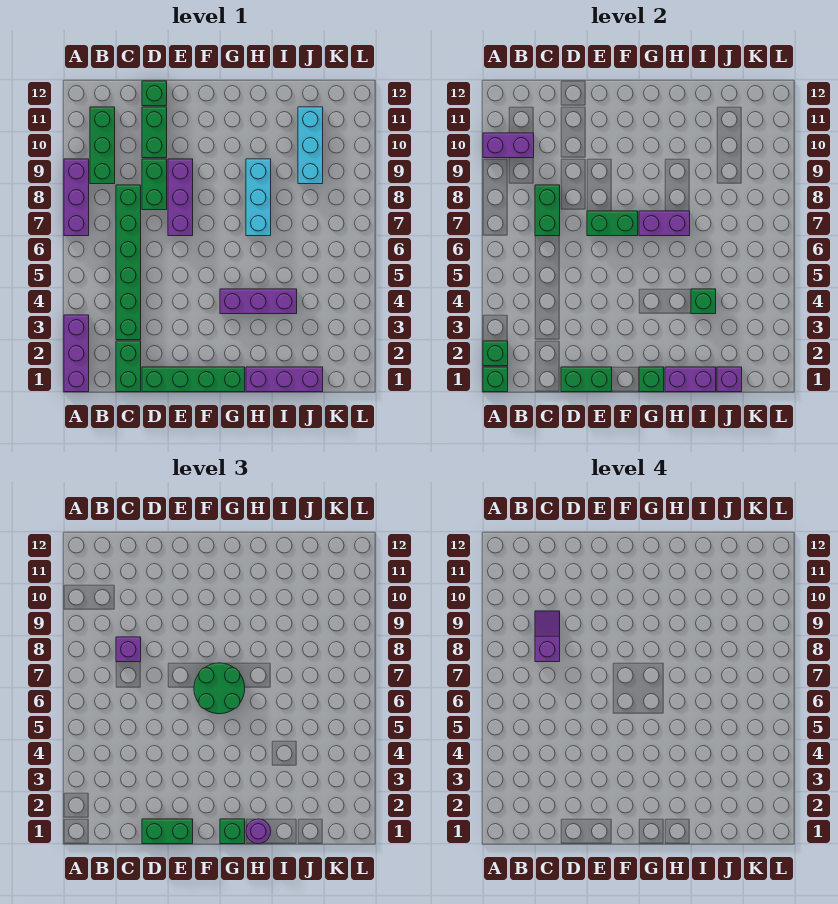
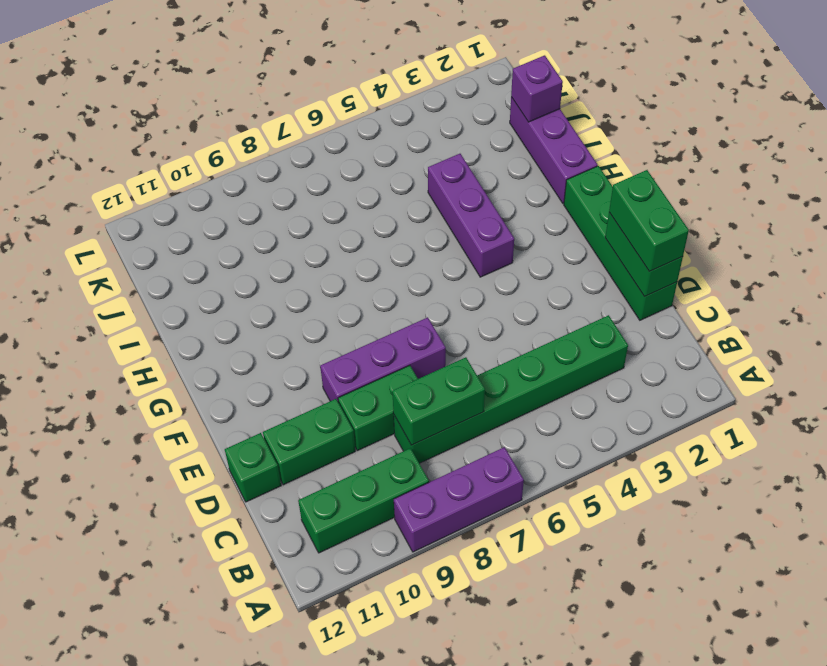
none -> purple 1x3 brick [64,315,89,392]
none -> green 1x2 brick [116,341,141,392]
none -> cyan 1x3 brick [246,159,271,236]
none -> cyan 1x3 brick [298,107,323,184]

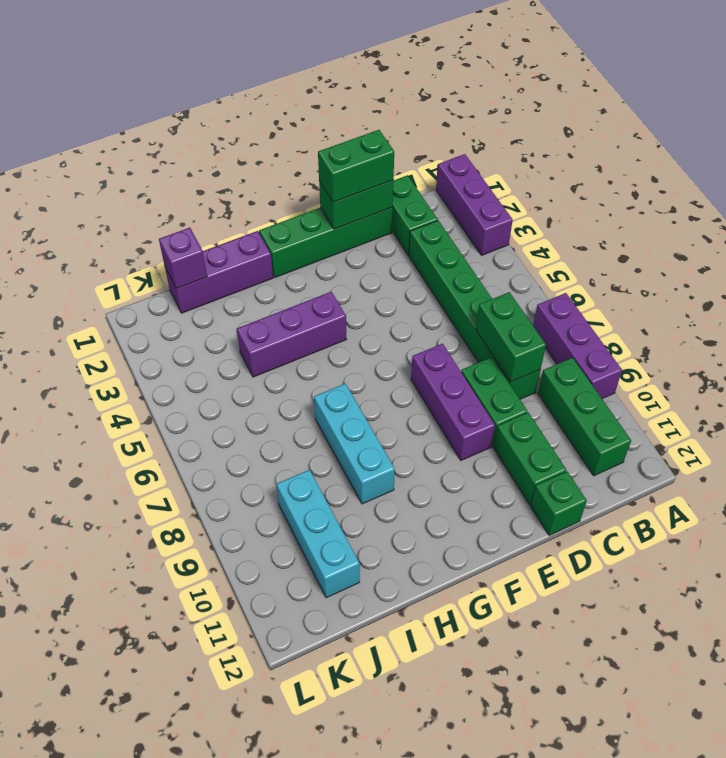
none -> green 1x1 brick [483,367,508,392]
none -> green 1x1 brick [483,341,508,366]
none -> purple 1x2 brick [483,133,534,158]
none -> green 1x2 brick [587,211,638,236]

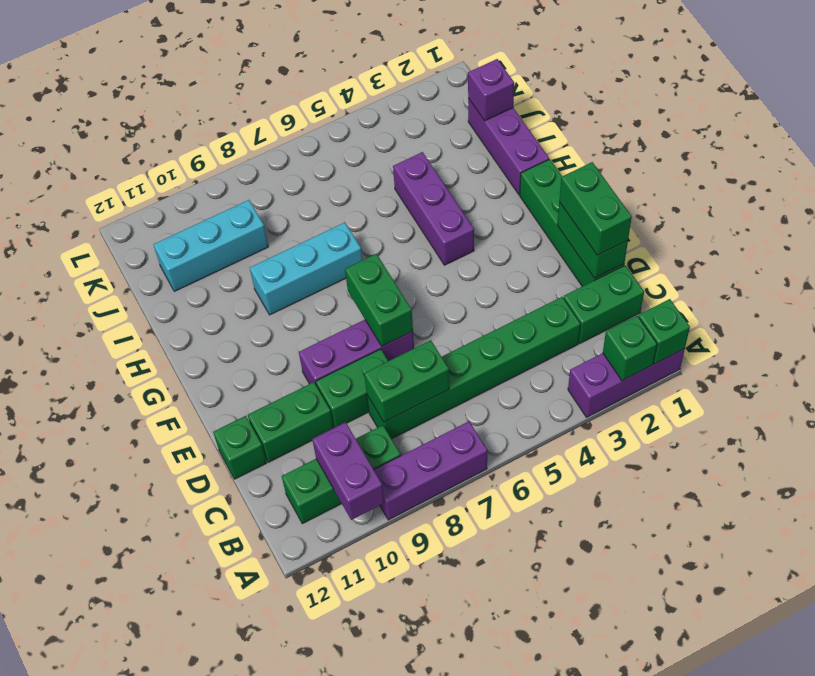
none -> green 1x1 brick [639,367,664,392]
none -> purple 1x2 brick [639,211,690,236]
none -> purple 1x2 brick [665,367,716,392]
none -> green 1x1 brick [691,289,716,314]

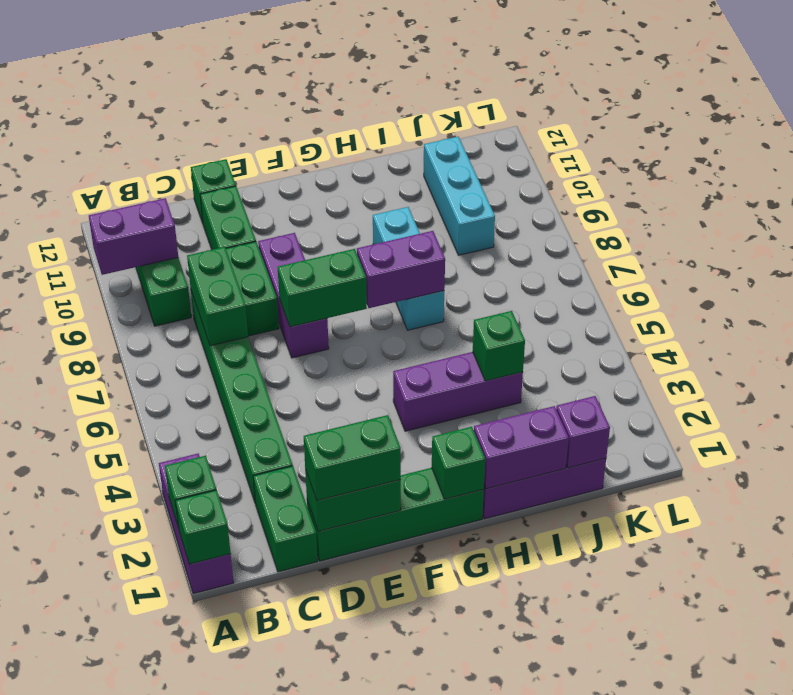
none -> purple 1x3 brick [64,159,89,236]
none -> purple 1x1 brick [116,637,141,662]
none -> green 2x2 round brick [194,663,245,714]
none -> green 1x1 brick [220,819,245,844]

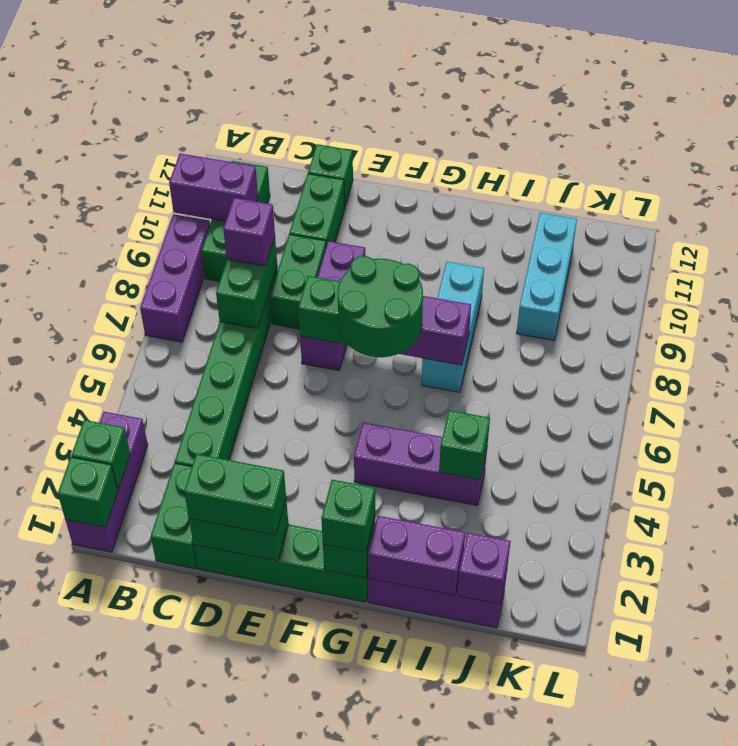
none -> purple 1x1 round brick [246,819,271,844]
none -> purple 1x2 slope [535,611,560,662]

